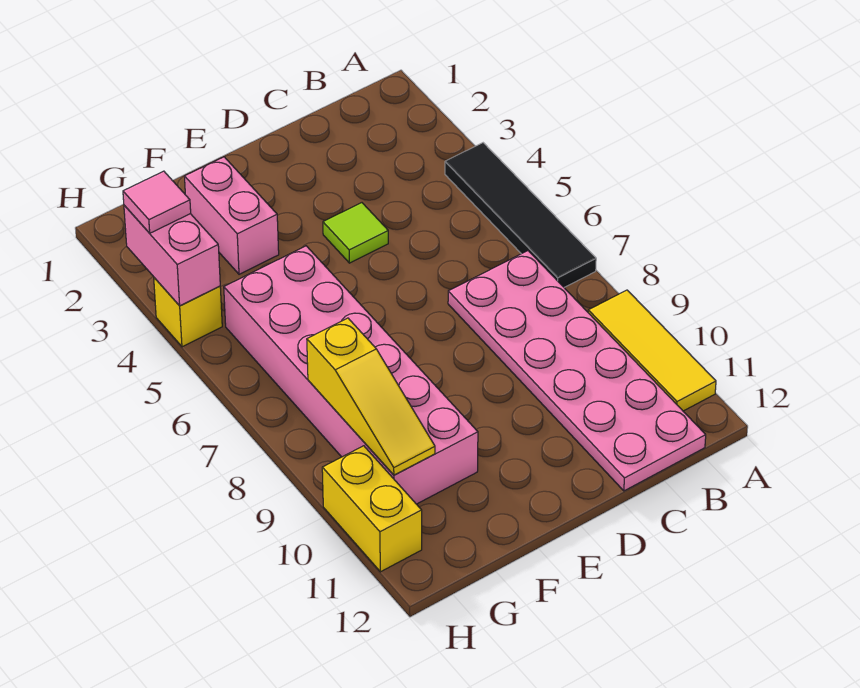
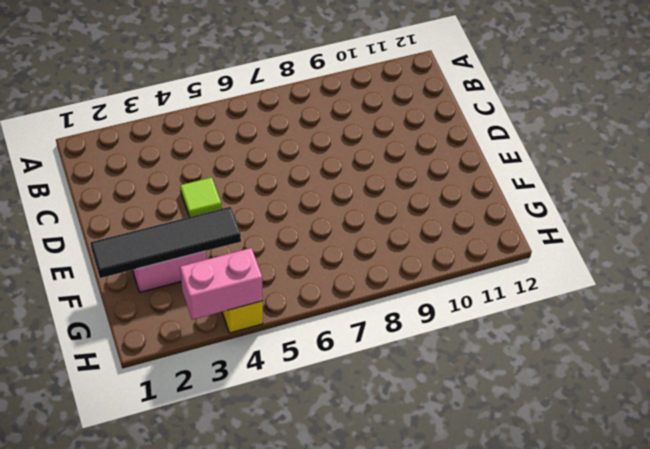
black 1x4 tile [90,207,241,278] -> black 1x4 tile moved to [445,143,596,287]
none -> yellow 1x3 tile [588,290,716,411]
none -> pink 2x6 plate [448,251,706,491]

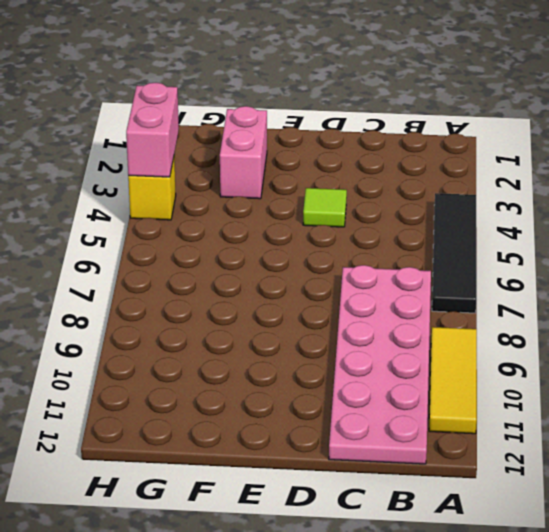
none -> pink 2x6 brick [224,246,478,504]
none -> yellow 1x2 brick [322,446,422,572]

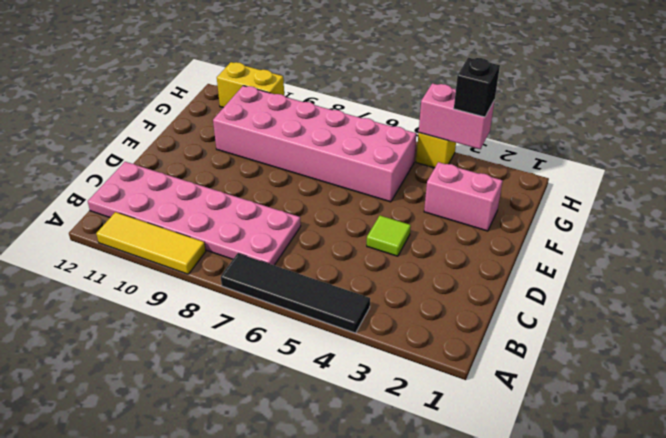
black 1x1 brick [454,58,500,117] -> pink 1x1 tile [123,171,191,233]
none -> yellow 1x3 slope [307,318,435,475]

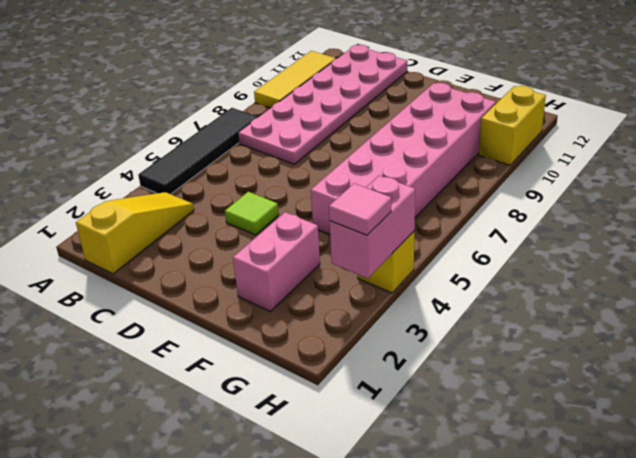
yellow 1x3 slope [76,192,194,274] -> yellow 1x3 slope moved to [307,318,435,475]

